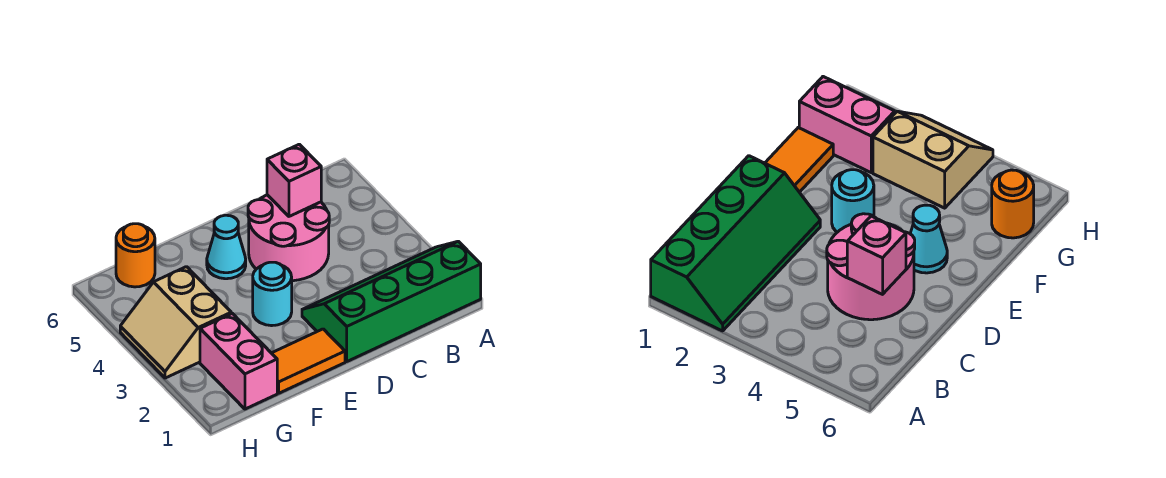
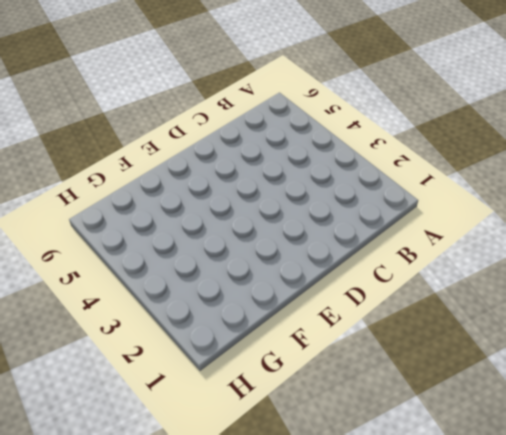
none -> green 2x4 slope [302,241,481,361]
none -> pink 2x2 round brick [248,195,329,281]

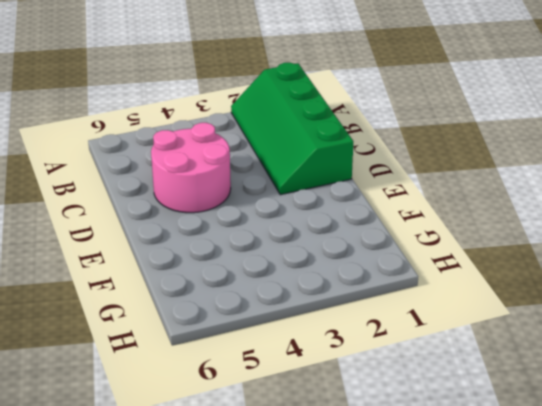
none -> orange 1x2 tile [272,329,345,393]
none -> cyan 1x1 round brick [253,262,292,326]

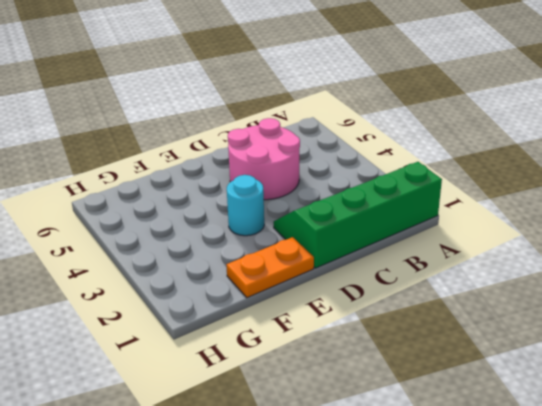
orange 1x2 plate [226,237,314,298] -> orange 1x2 tile [272,329,345,393]
none -> cyan 1x1 cone [207,215,246,279]
none -> pink 1x2 brick [200,313,277,409]

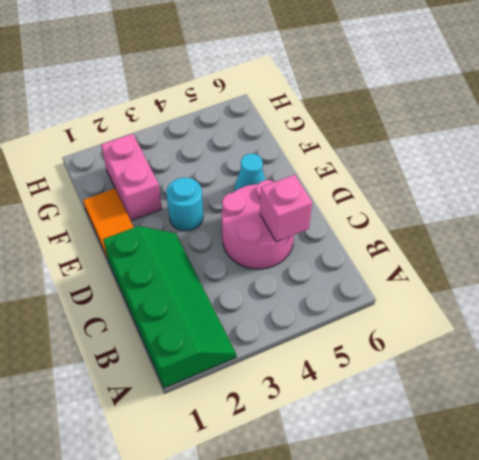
pink 1x2 brick [101,134,162,221] -> pink 1x2 brick turned to [200,313,277,409]
none -> tan 2x2 slope [120,267,231,378]
none -> orange 1x1 round brick [116,224,155,287]

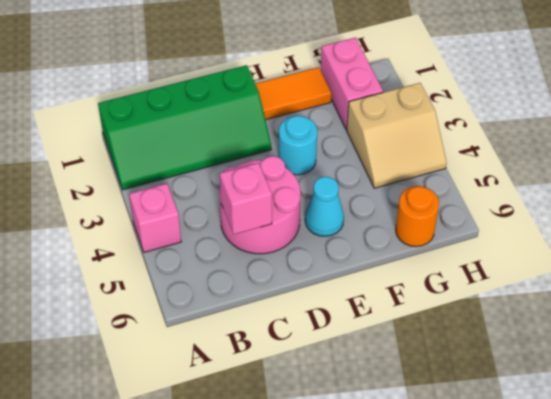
pink 1x1 brick [129,184,181,252] -> none
tan 2x2 slope [347,83,447,188] -> tan 2x2 slope turned to [120,267,231,378]

